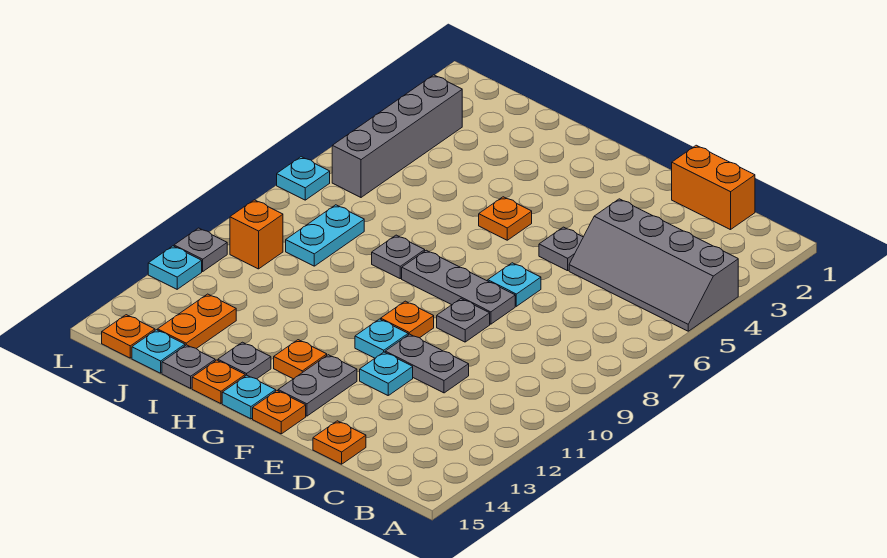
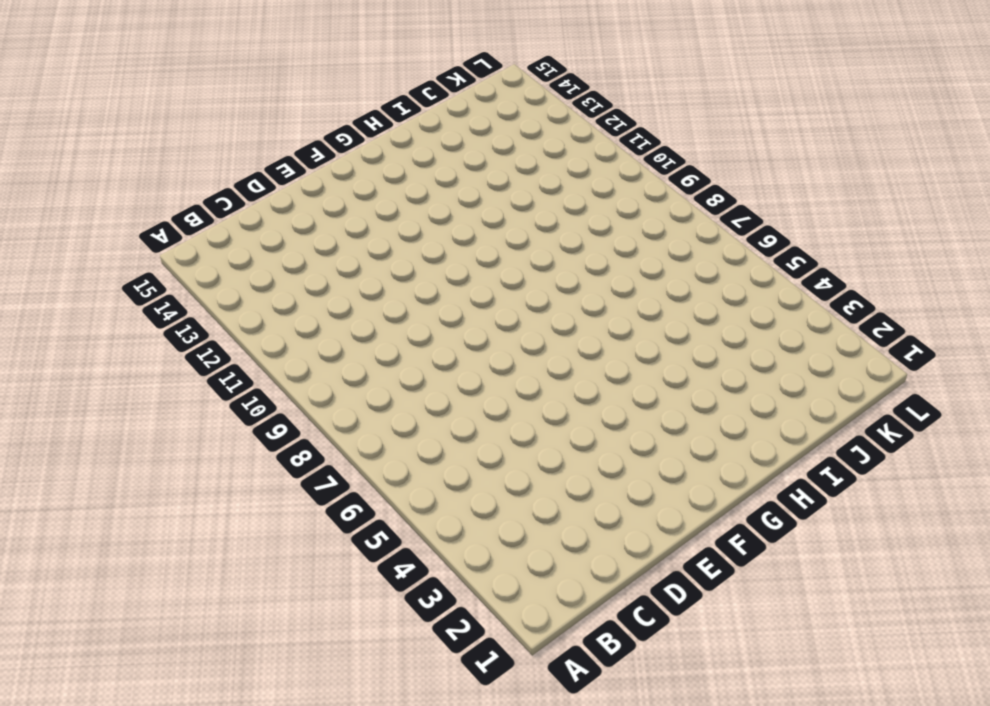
none -> grey 2x4 slope [569,199,738,331]
none -> orange 1x2 brick [672,145,755,230]
none -> grey 1x2 plate [385,334,469,393]

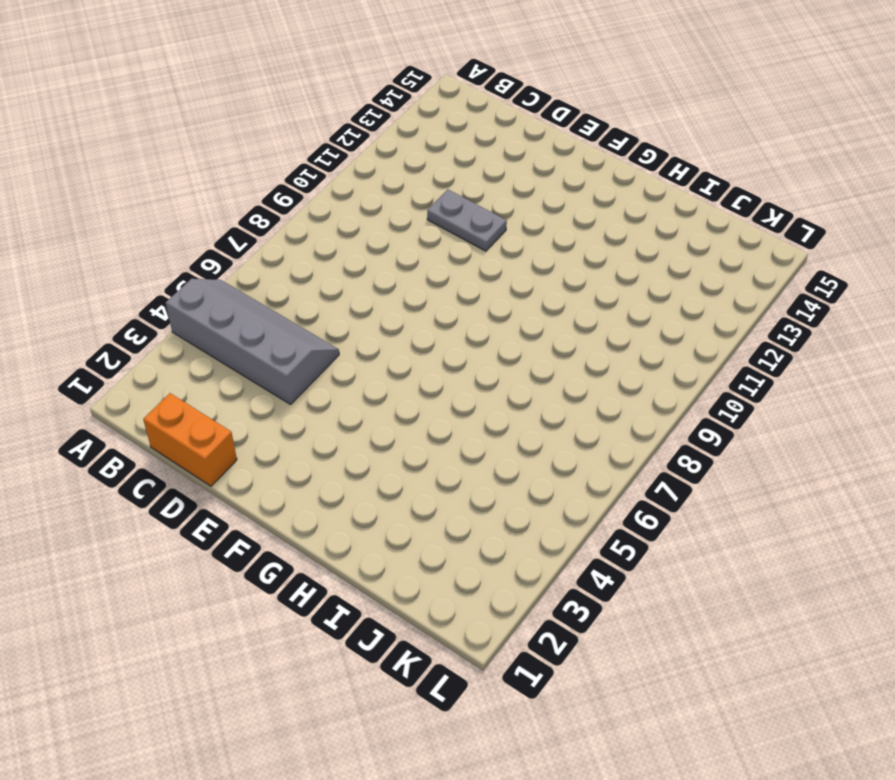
none -> orange 1x1 plate [313,421,366,464]
none -> grey 1x1 plate [539,227,583,271]
none -> cyan 1x1 plate [488,263,541,306]

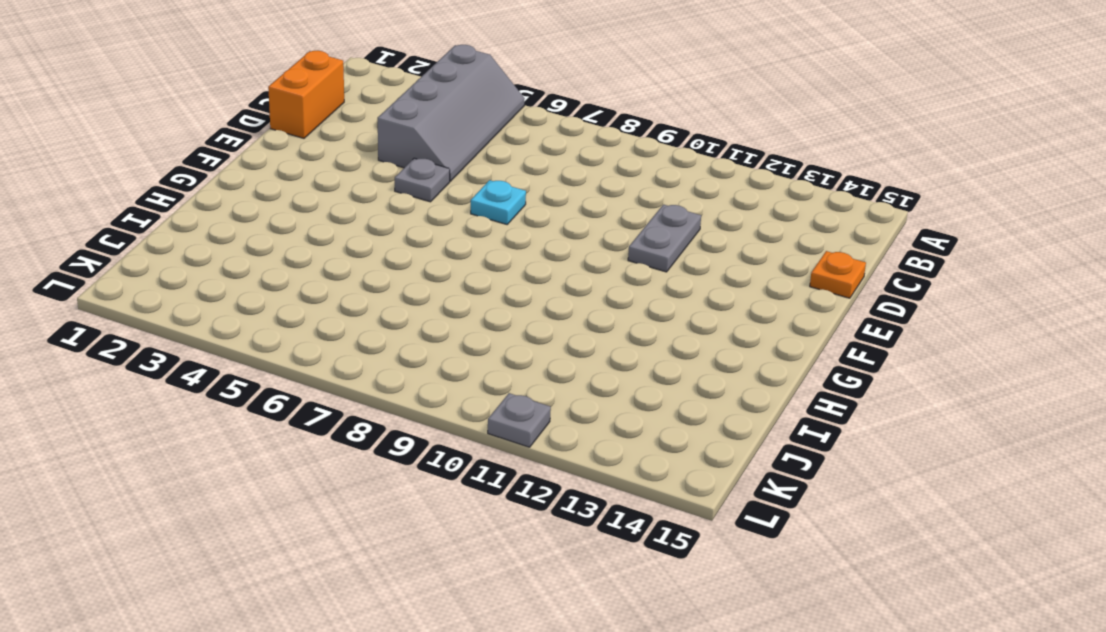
none -> grey 1x3 plate [402,250,515,324]
none -> grey 1x1 plate [437,299,490,342]
none -> cyan 1x1 plate [360,352,413,395]

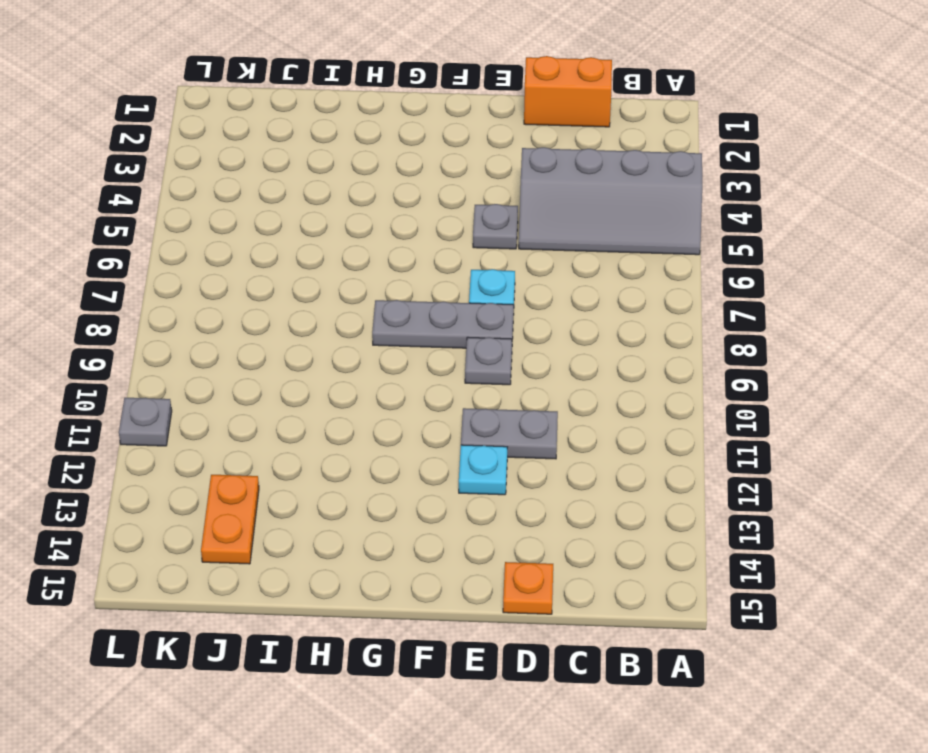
none -> orange 1x1 plate [381,301,434,338]
none -> cyan 1x1 plate [355,319,408,358]
none -> grey 1x2 plate [278,355,357,416]

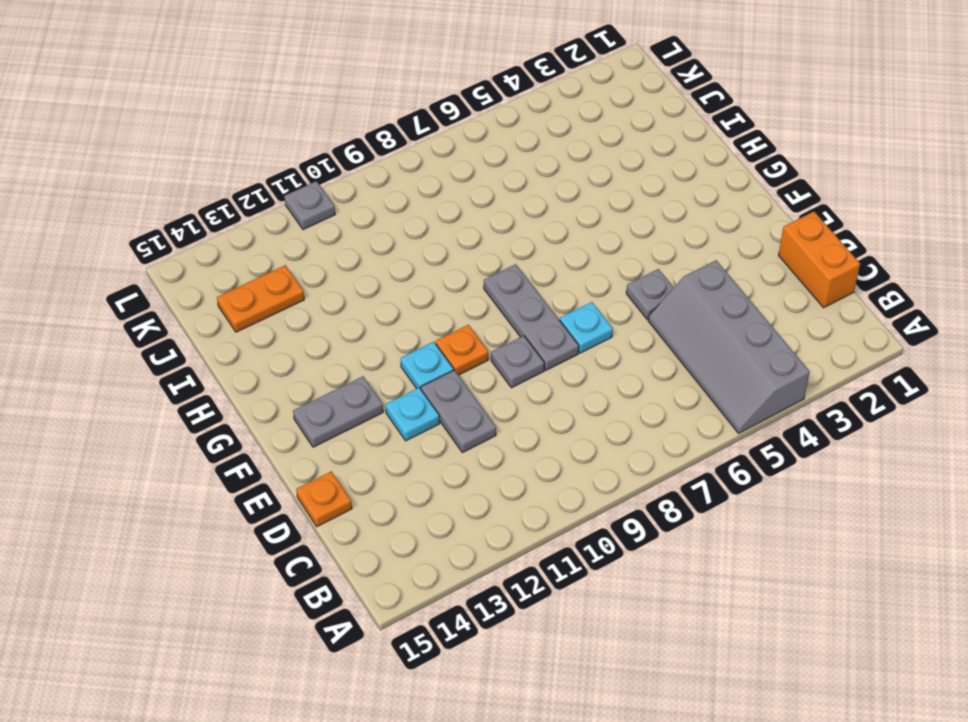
none -> orange 1x1 plate [253,391,306,434]
none -> orange 1x1 plate [479,197,532,240]
none -> orange 1x1 plate [274,340,327,379]

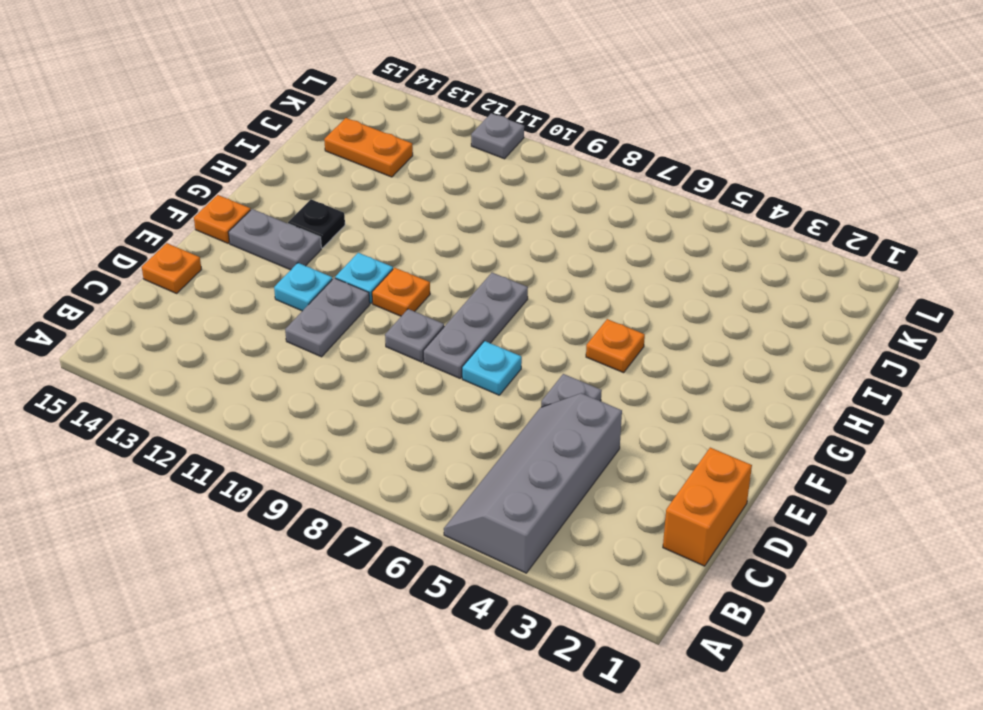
black 1x1 plate [288,199,345,248] -> orange 1x1 plate [274,340,327,379]
none -> cyan 1x1 plate [222,375,276,419]
none -> grey 1x1 plate [372,235,425,279]
none -> grey 1x1 plate [218,342,271,379]

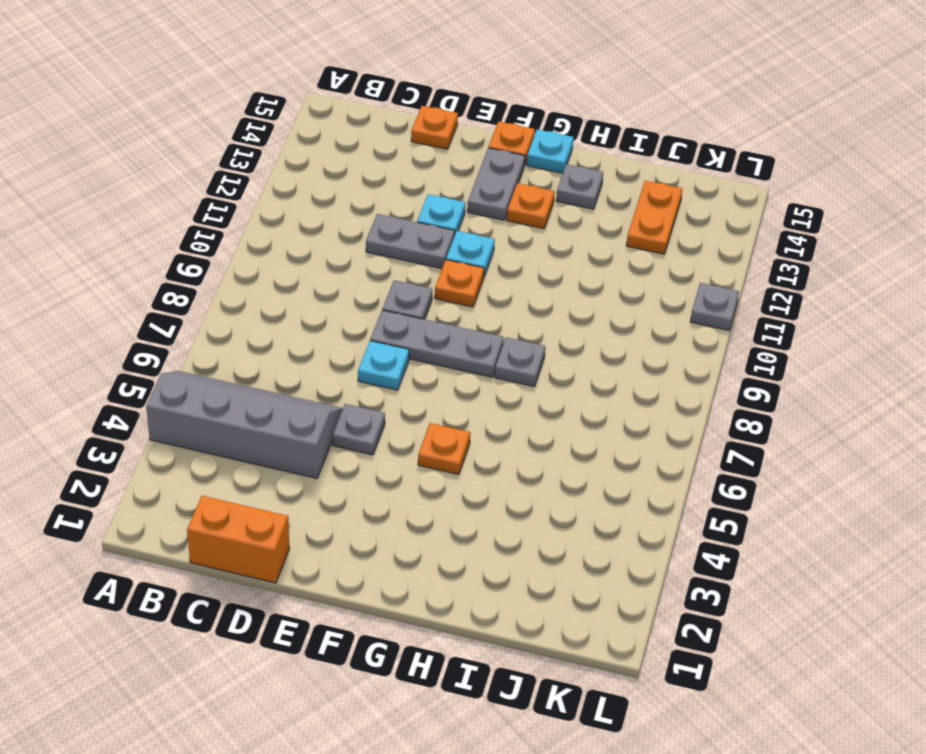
none -> orange 1x1 plate [192,360,245,404]
none -> grey 1x1 plate [162,345,215,388]
none -> cyan 1x2 plate [286,205,364,266]

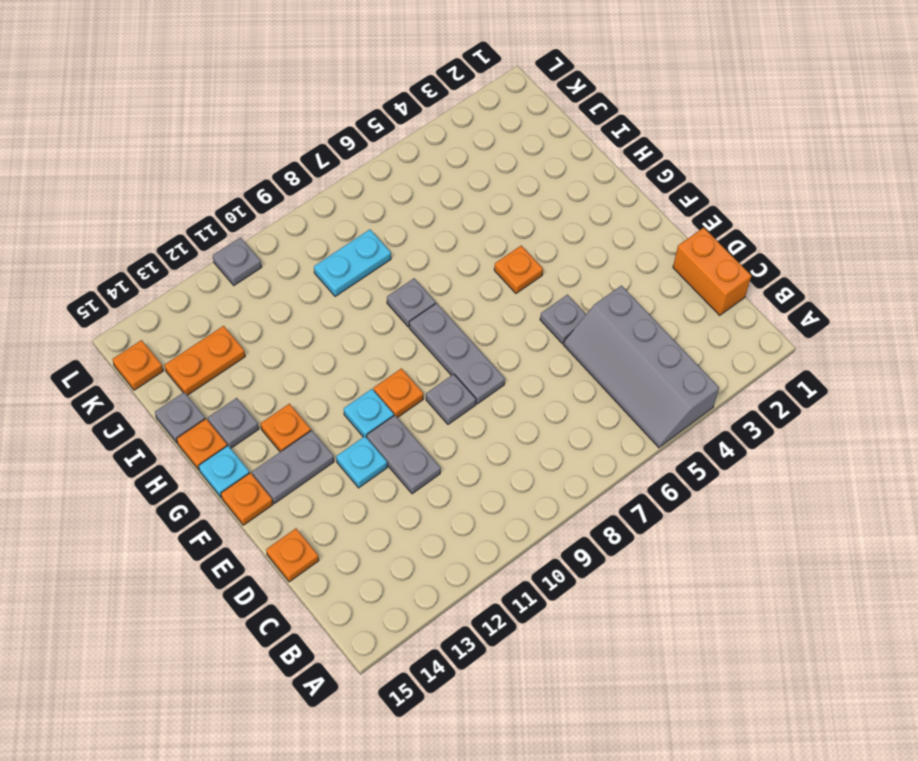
none -> cyan 1x1 plate [488,263,541,306]
none -> cyan 1x1 plate [132,330,185,373]
none -> grey 1x4 brick [332,75,462,197]

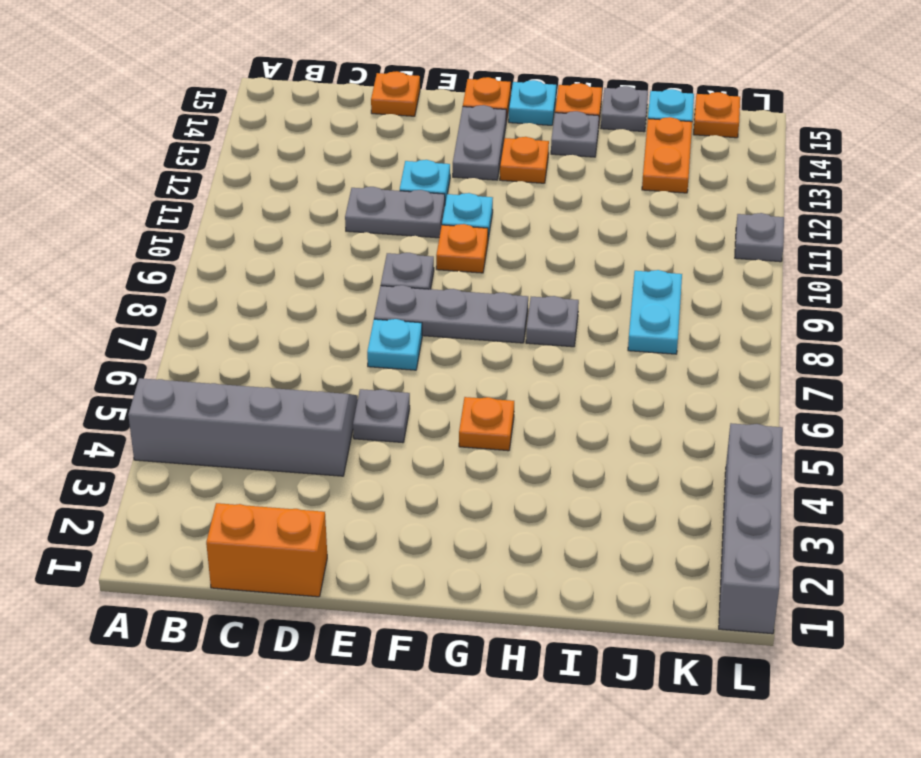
grey 1x4 brick [719,423,783,634] -> grey 1x4 brick moved to [332,75,462,197]
none -> orange 1x1 brick [230,200,283,269]
none -> cyan 1x1 plate [277,157,330,200]
none -> cyan 1x1 plate [148,246,202,289]

